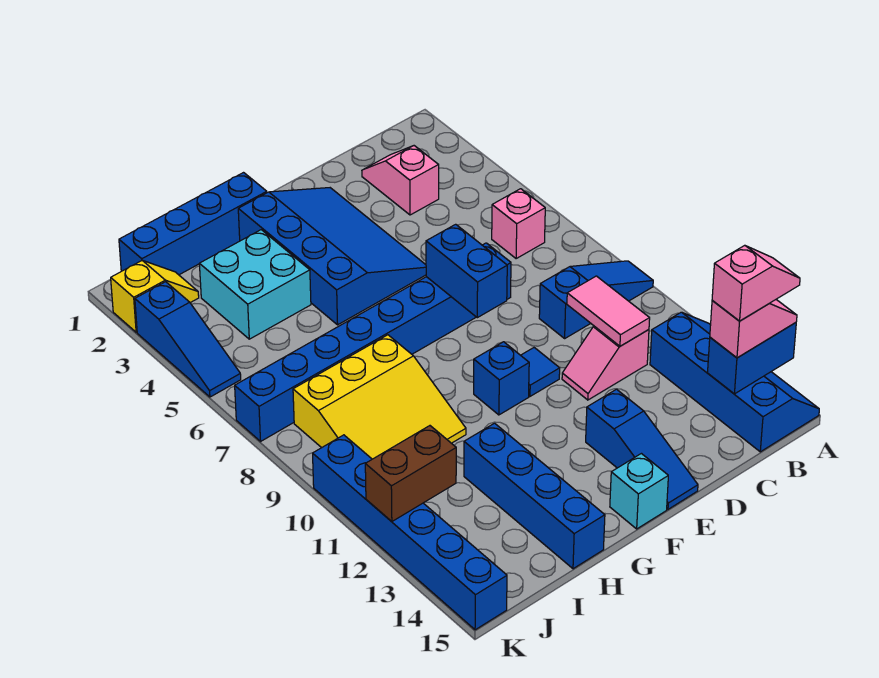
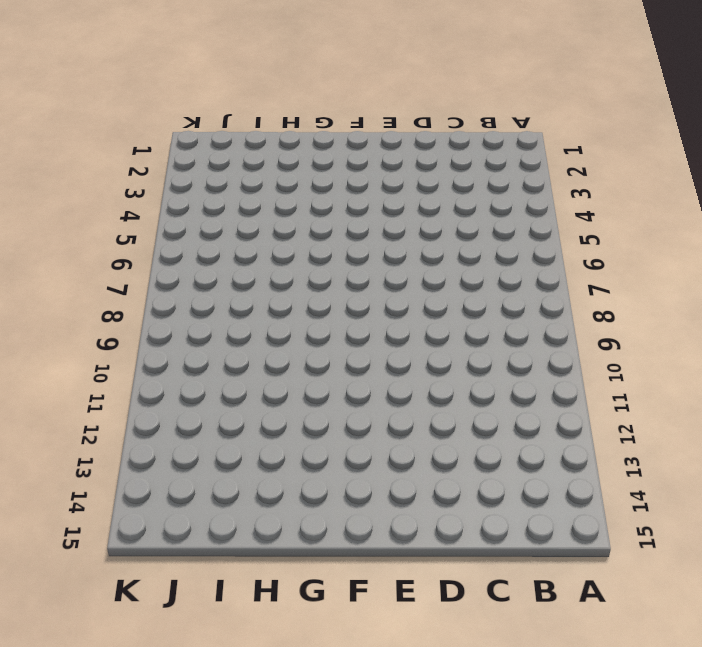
none -> blue 1x3 slope [539,261,653,338]
none -> blue 2x4 slope [650,312,819,452]
none -> pink 1x1 brick [492,189,545,259]

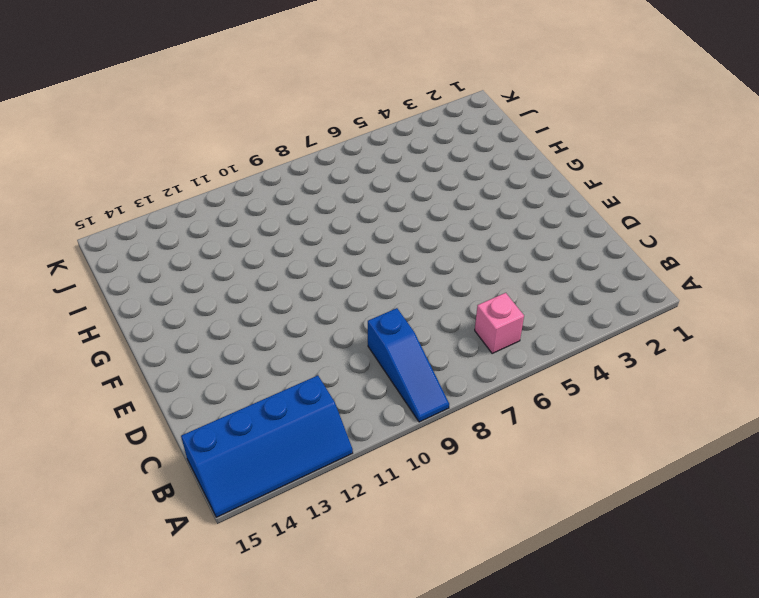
none -> pink 1x2 slope [362,146,439,215]
none -> pink 1x2 slope [562,326,649,400]
none -> blue 1x8 brick [235,243,511,441]

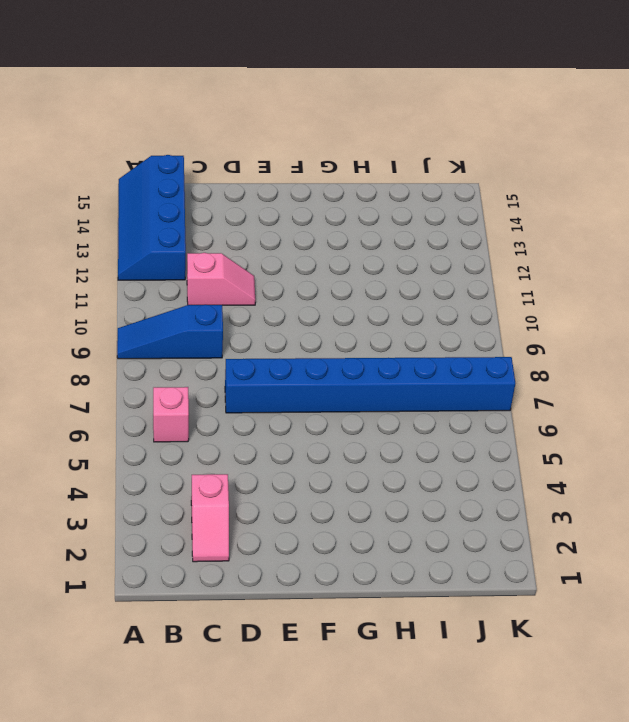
none -> blue 3x4 slope [238,188,426,325]
none -> blue 1x1 tile [521,348,560,396]
none -> blue 1x3 slope [586,389,698,509]

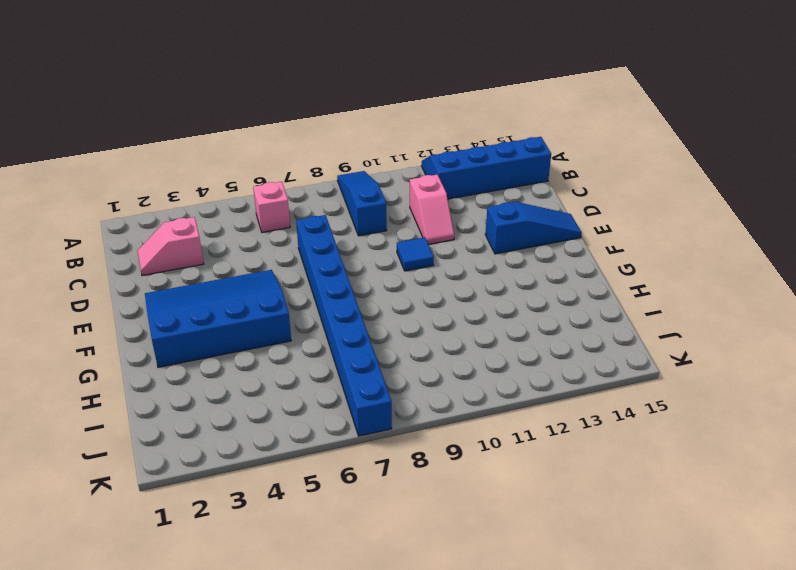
none -> blue 1x1 brick [474,342,529,415]
none -> cyan 1x1 brick [610,454,668,529]
none -> blue 1x4 brick [119,173,267,275]

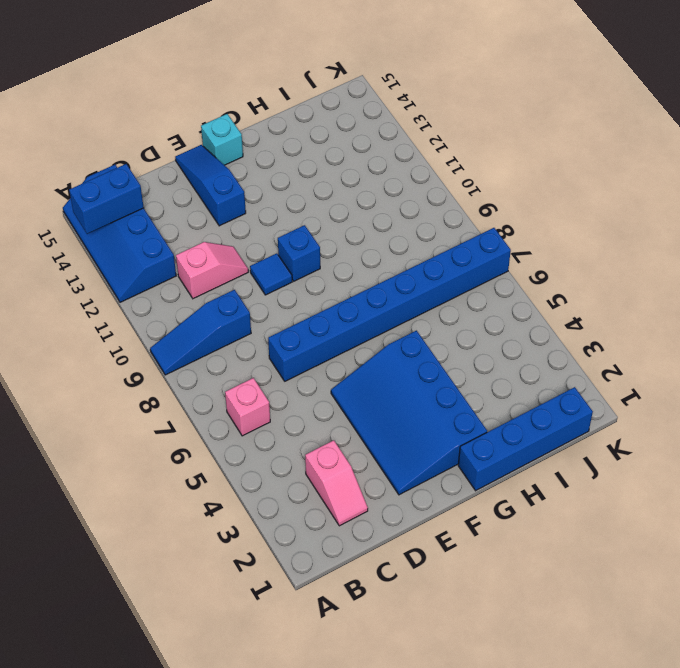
none -> cyan 2x2 brick [199,230,311,339]
none -> yellow 3x3 slope [293,335,466,459]
none -> blue 1x4 brick [464,423,605,569]

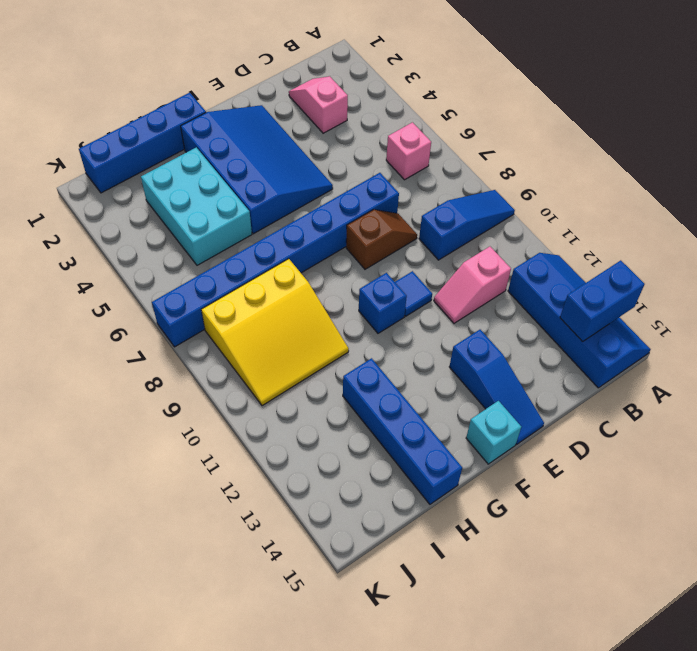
brown 1x2 slope [346,210,417,269] -> none
cyan 2x3 brick [141,147,252,265] -> cyan 2x2 brick [199,230,311,339]
none -> yellow 1x2 slope [111,261,199,332]
none -> blue 1x3 slope [135,282,241,397]
none -> blue 1x6 brick [313,435,507,630]

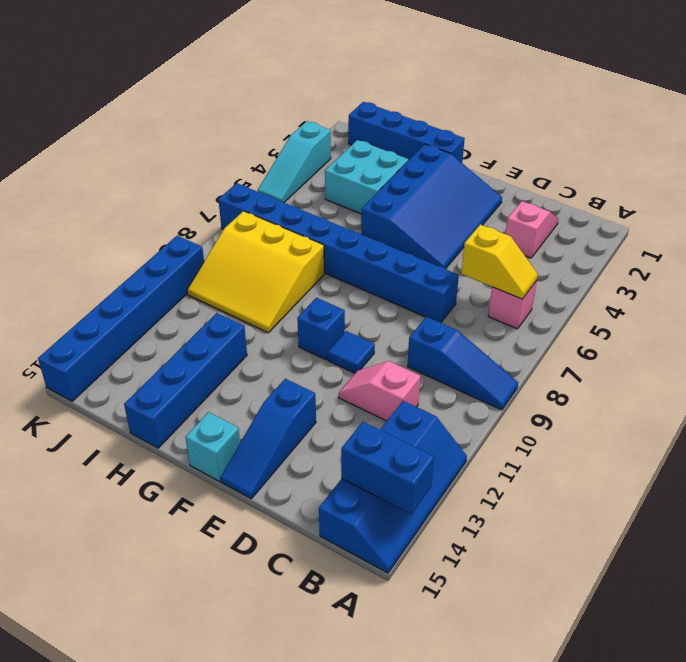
yellow 1x2 slope [461,225,538,299] -> yellow 1x2 slope moved to [111,261,199,332]
cyan 1x3 slope [258,121,331,202] -> blue 1x3 slope [135,282,241,397]
none -> pink 1x2 tile [567,276,650,346]
none -> blue 1x2 brick [426,224,507,318]
none -> brown 1x2 brick [365,426,456,521]

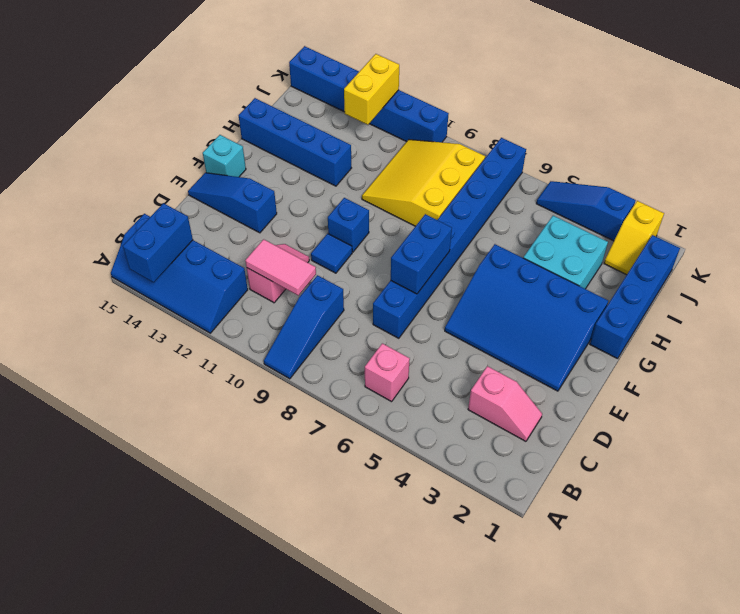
blue 1x2 brick [391,214,452,294] -> blue 1x2 brick turned to [426,224,507,318]
yellow 1x2 brick [344,54,399,125] -> brown 1x2 brick [365,426,456,521]
none -> pink 1x2 slope [710,300,797,358]
none -> pink 1x2 slope [712,245,800,321]

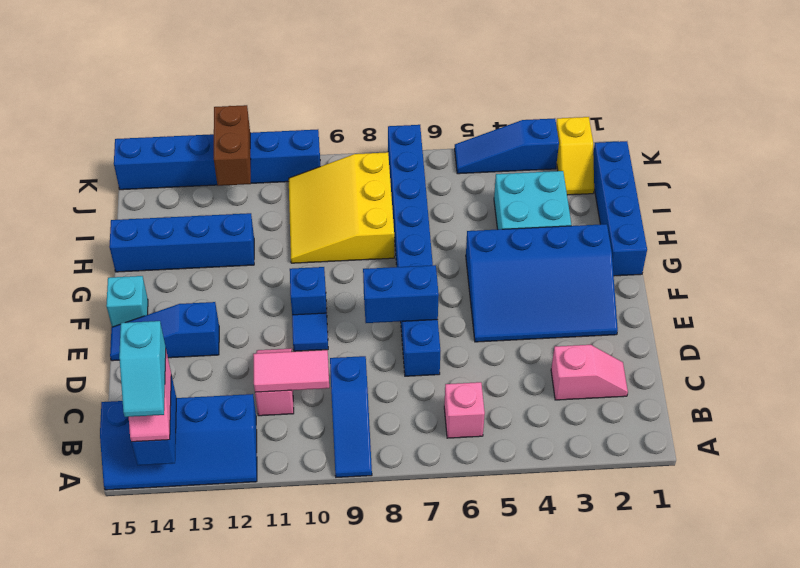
cyan 1x2 slope [119,321,166,417] -> pink 1x2 slope [712,245,800,321]

